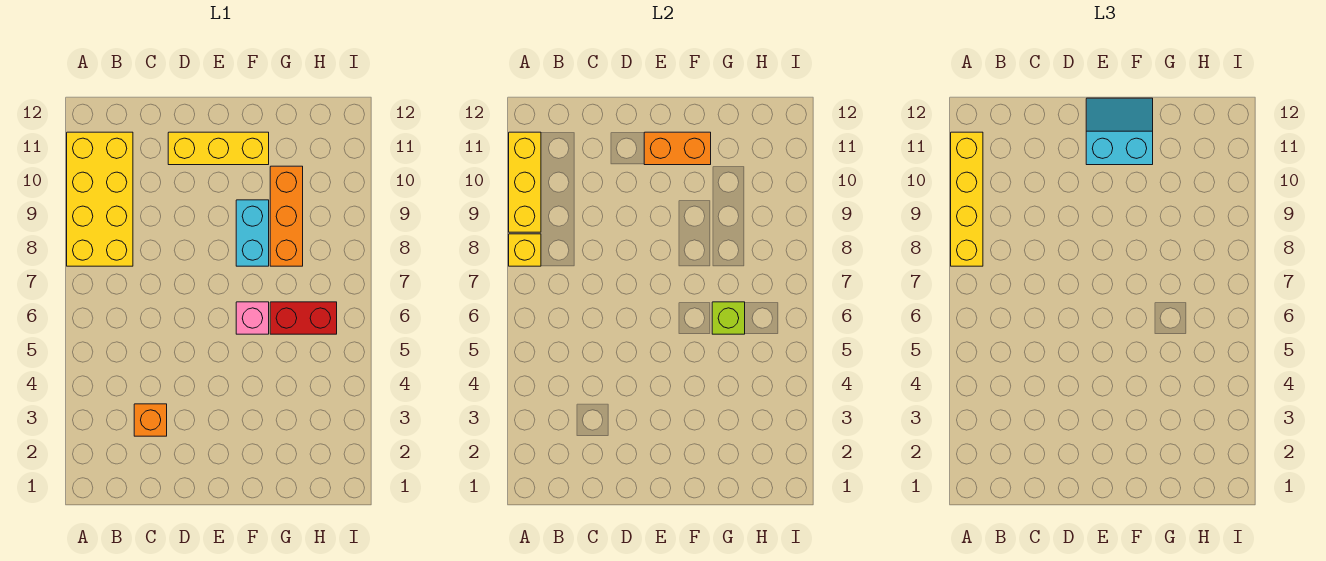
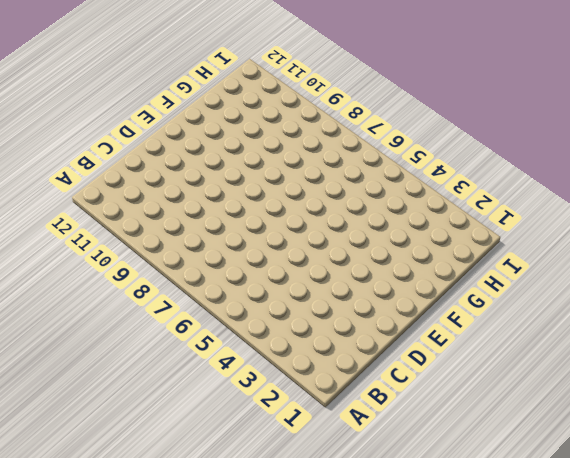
none -> yellow 2x4 brick [67,132,133,266]
none -> orange 1x1 brick [134,404,167,436]
none -> yellow 1x3 brick [168,132,269,165]

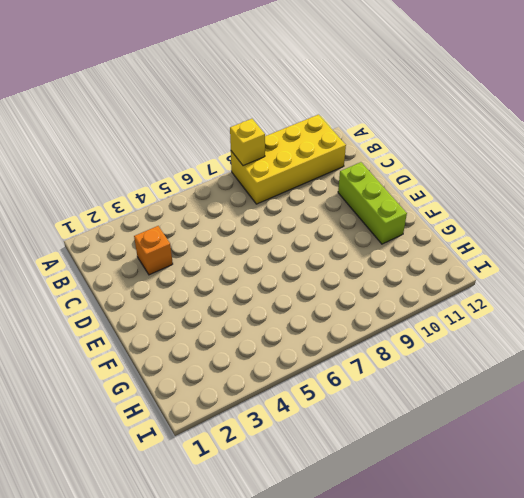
lime 1x3 brick [338,162,407,244] -> yellow 1x3 brick [168,132,269,165]
none -> pink 1x1 brick [236,302,269,334]
none -> cyan 1x2 brick [236,200,269,266]
none -> red 1x2 brick [270,302,337,334]

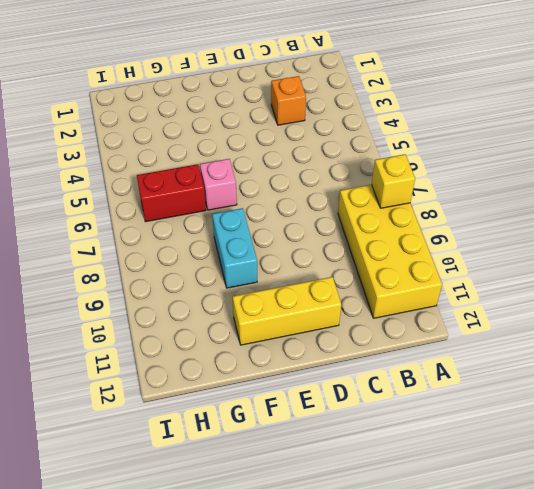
none -> orange 1x3 brick [270,166,303,266]
none -> yellow 1x3 brick [509,132,541,232]
none -> orange 1x2 brick [644,132,711,165]

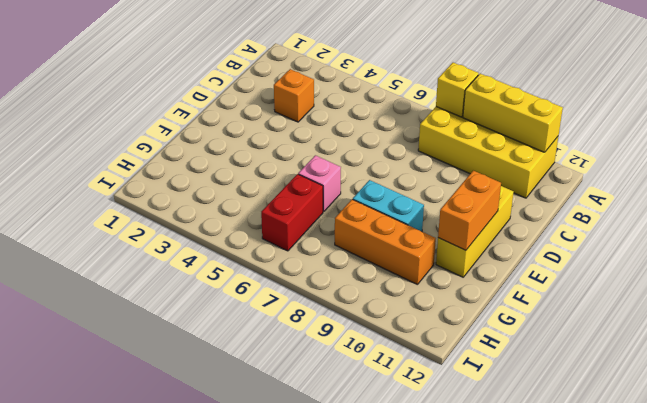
none -> lime 1x1 brick [712,302,745,334]
none -> yellow 1x4 brick [951,132,983,266]
none -> cyan 2x2 slope [1086,98,1153,165]

